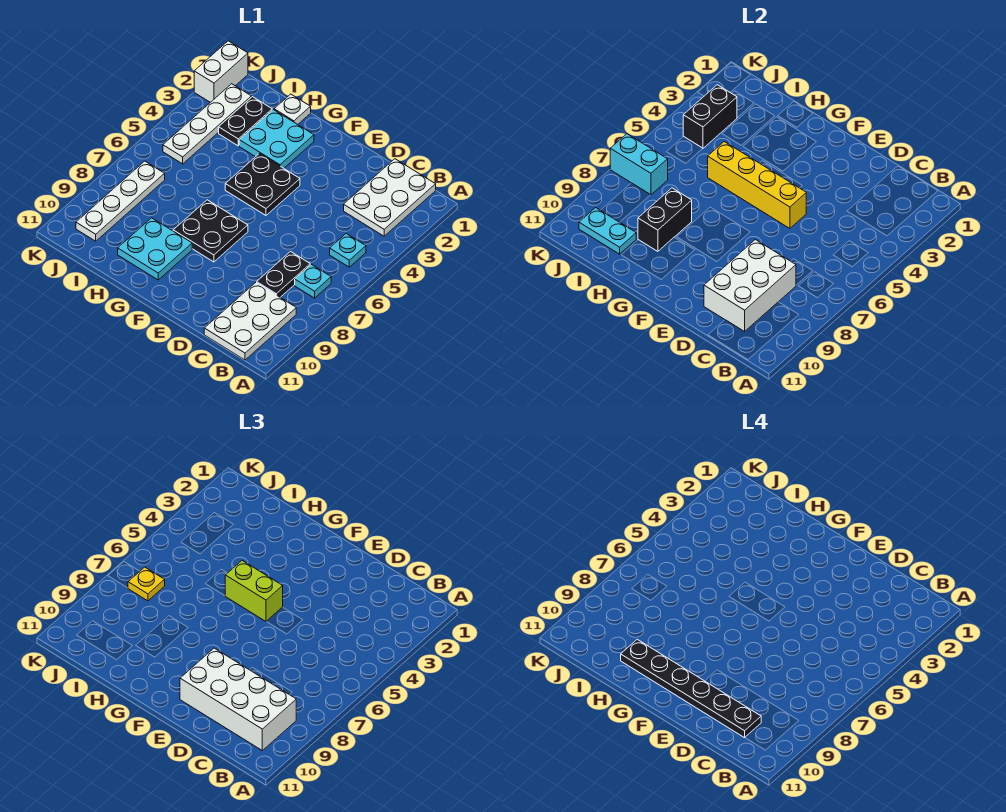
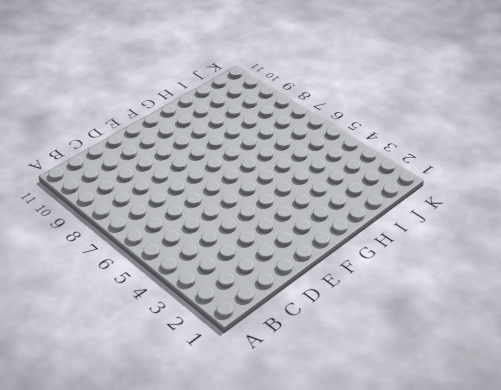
none -> white 2x3 plate [344,159,436,236]
none -> cyan 1x1 plate [330,234,366,267]
none -> cyan 1x1 plate [295,264,331,298]

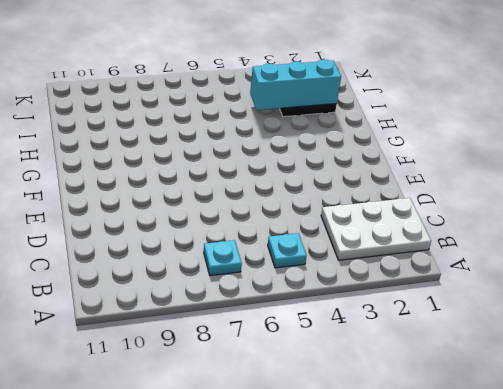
cyan 1x3 brick [250,59,341,110] -> none
none -> white 2x3 plate [204,283,296,360]
none -> black 1x2 plate [257,252,310,297]
none -> black 2x2 plate [225,154,300,215]

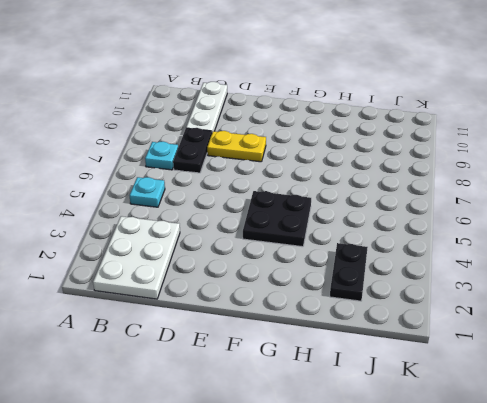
white 1x3 plate [186,82,227,132] -> white 2x3 plate [204,283,296,360]
yellow 1x2 plate [207,131,266,162] -> none
none -> black 2x2 plate [173,200,248,262]
none -> cyan 2x2 plate [239,110,314,168]
none -> cyan 2x2 plate [118,218,192,280]

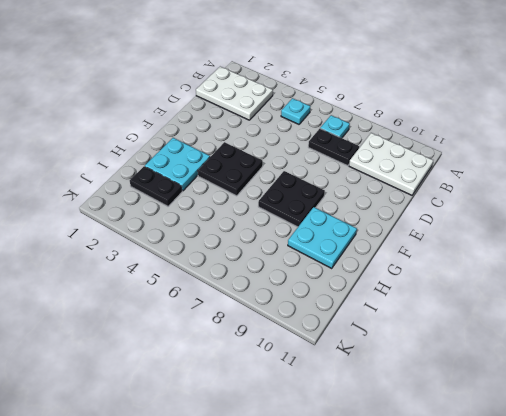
none -> white 1x1 plate [274,94,311,124]
none -> white 1x4 plate [163,84,251,164]
none -> white 1x4 plate [76,161,165,241]

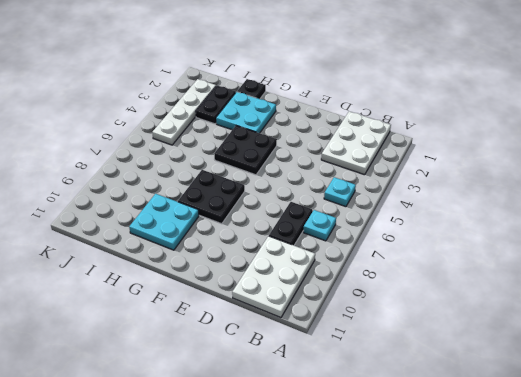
black 1x1 plate [237,79,266,99] -> white 1x1 plate [274,94,311,124]
none -> white 1x4 plate [76,161,165,241]
none -> white 1x2 brick [194,41,248,102]
none -> white 2x3 brick [704,240,796,331]

